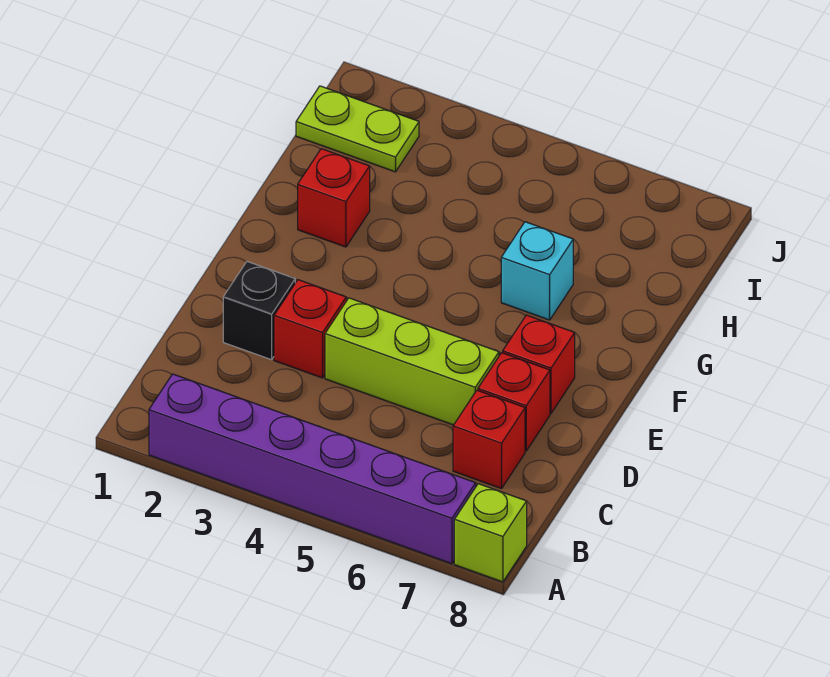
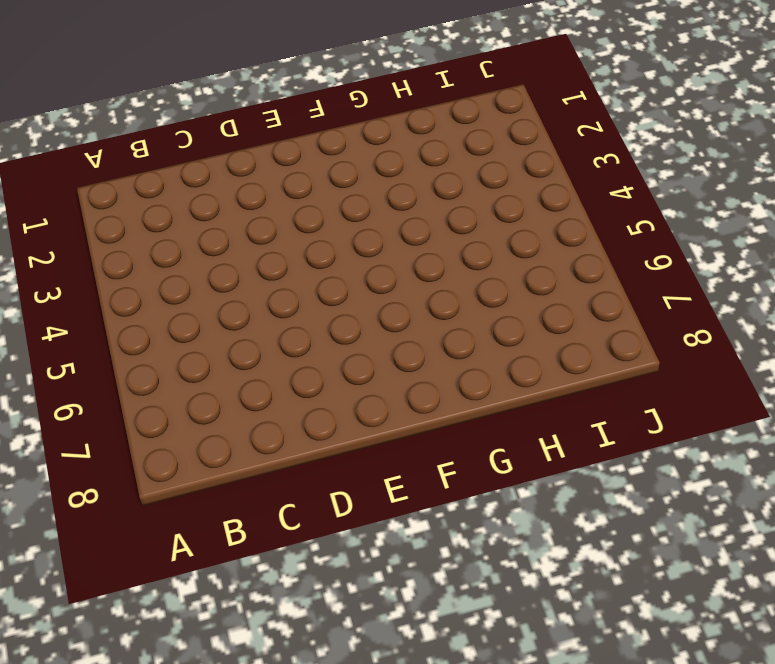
none -> purple 1x6 brick [149,374,476,564]
none -> lime 1x1 brick [454,484,527,582]

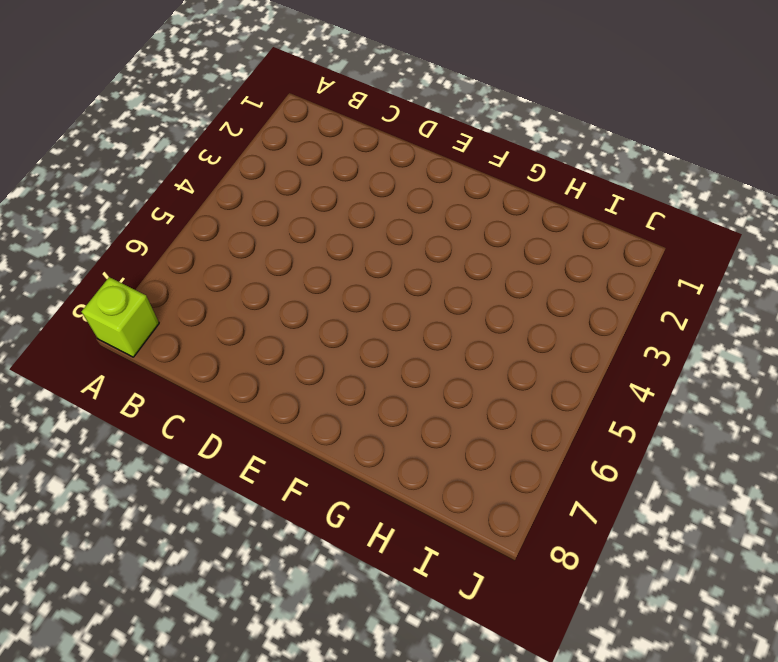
none -> purple 1x6 brick [149,374,476,564]
none -> red 1x1 brick [453,390,525,489]

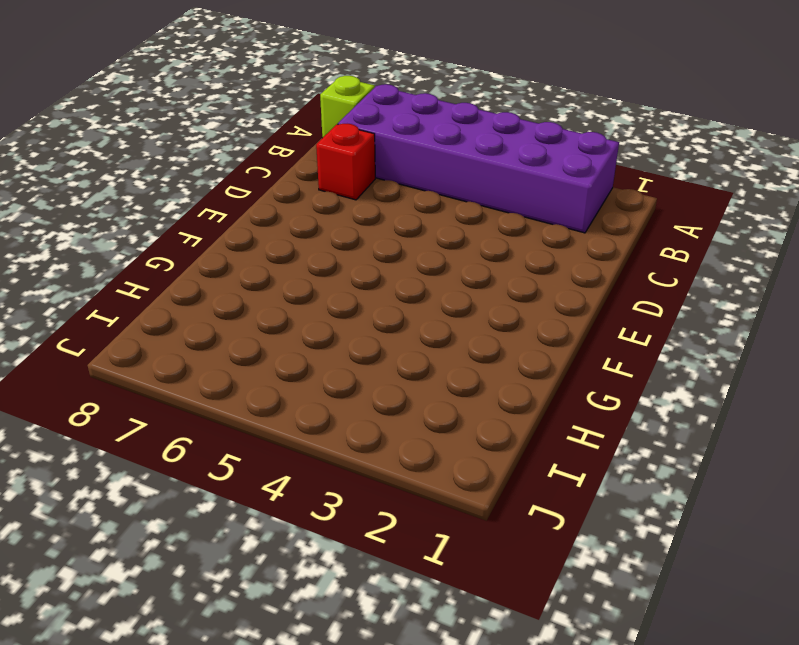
purple 2x6 brick [338,84,619,233] -> purple 1x6 brick [149,374,476,564]
none -> black 1x1 brick [223,262,295,360]
none -> red 1x1 brick [274,280,346,378]

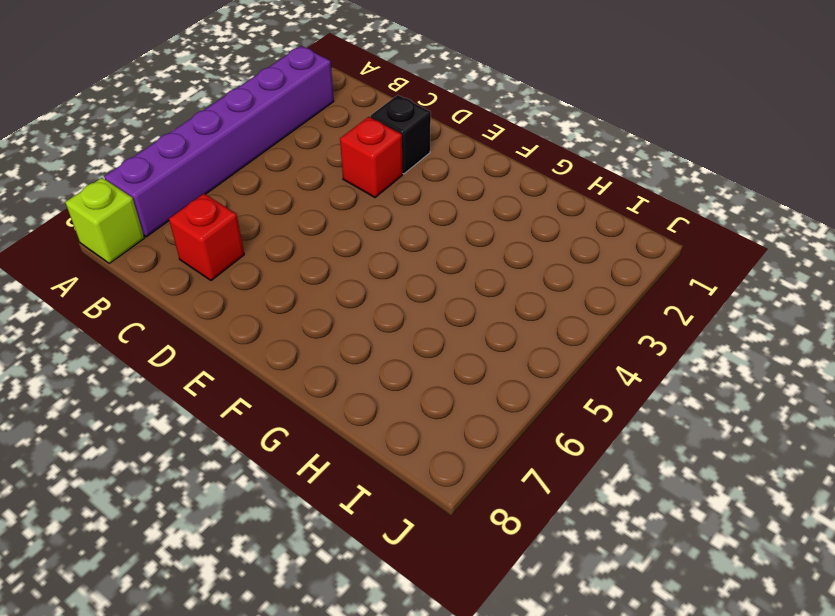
none -> lime 1x3 brick [325,298,499,425]
none -> red 1x1 brick [478,353,550,451]

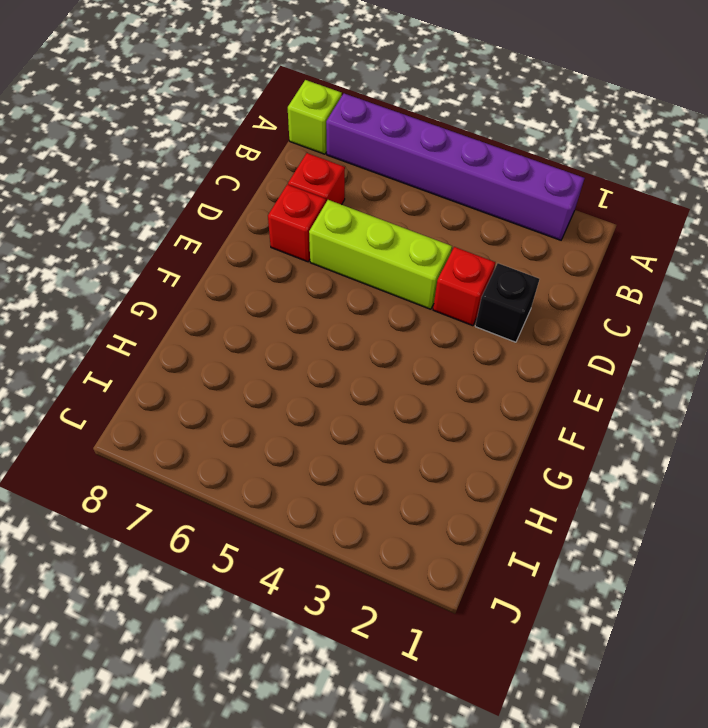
none -> red 1x1 brick [503,315,575,413]
none -> red 1x1 brick [298,149,370,247]

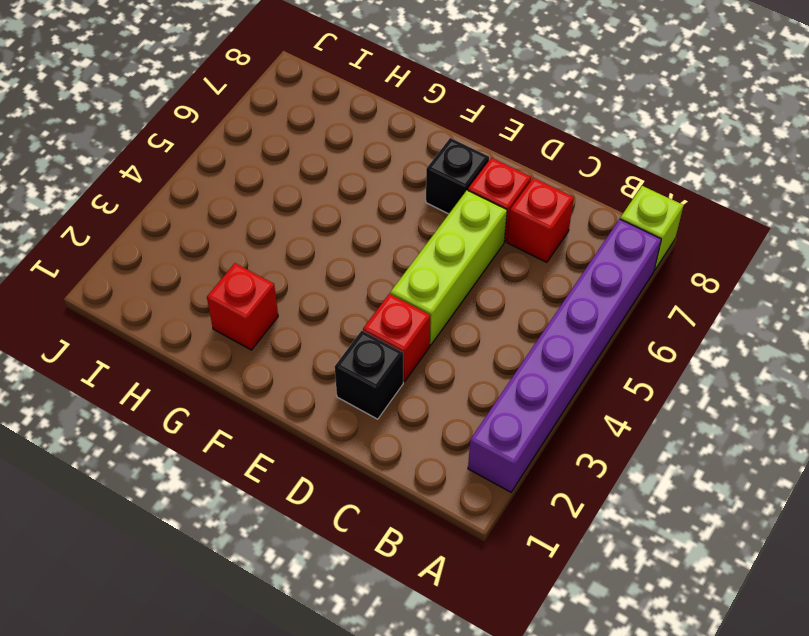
black 1x1 brick [426,138,489,214] -> red 1x1 brick [503,315,575,413]
none -> cyan 1x1 brick [501,222,573,320]
none -> lime 1x2 plate [296,86,419,172]

